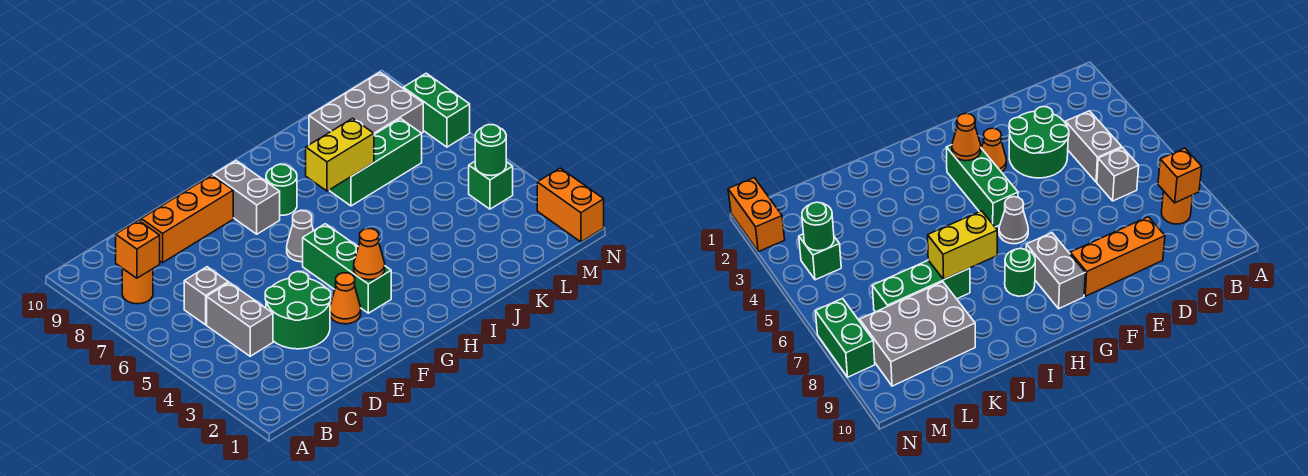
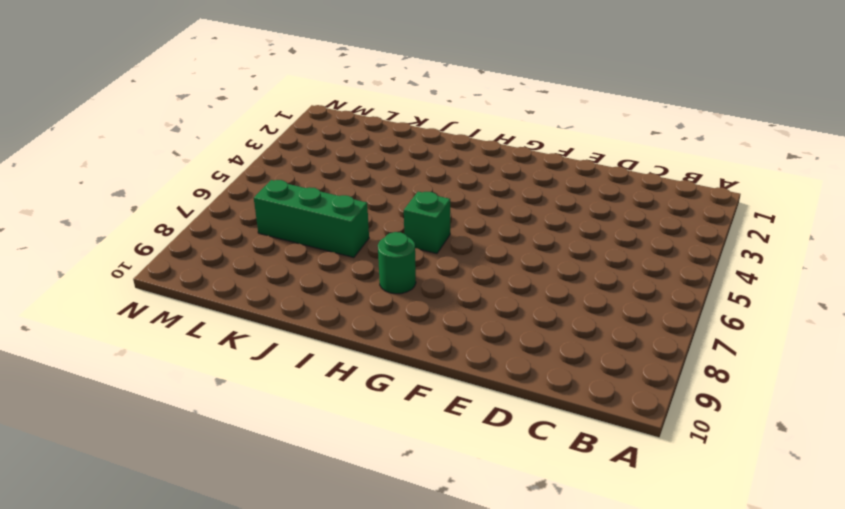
green 1x1 brick [404,192,450,254] -> green 1x1 brick moved to [469,162,513,209]
none -> orange 1x1 round brick [122,268,153,304]
none -> grey 1x2 brick [207,283,273,356]
none -> grey 1x1 brick [184,267,228,325]

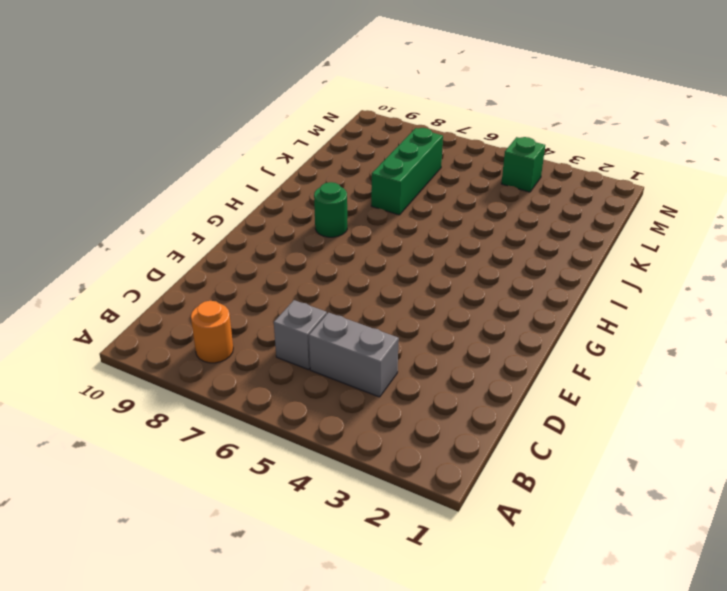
none -> green 2x2 round brick [265,272,331,349]
none -> orange 1x3 brick [141,175,233,263]
none -> orange 1x1 cone [330,273,361,324]

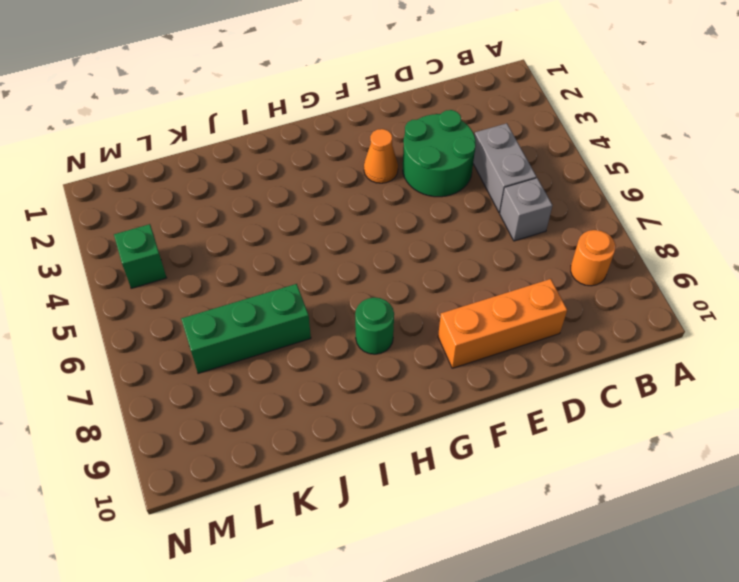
none -> green 1x3 brick [303,224,391,313]
none -> grey 1x1 cone [287,211,314,262]
none -> grey 1x2 brick [213,161,280,234]

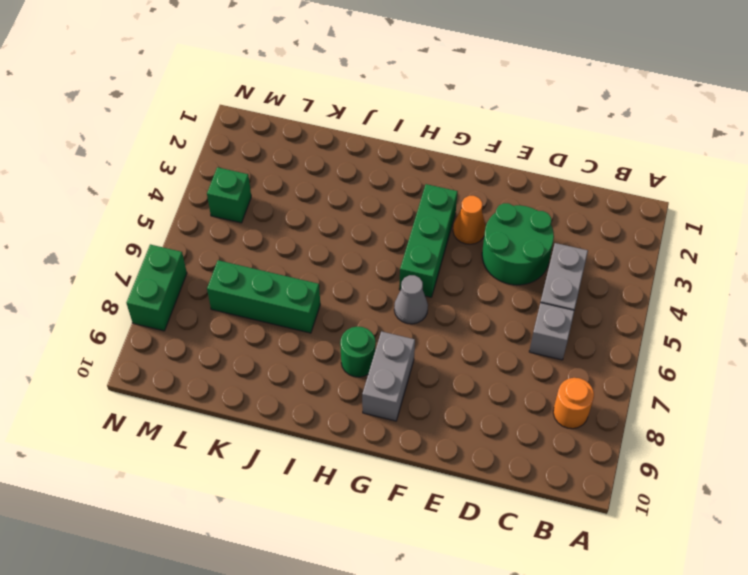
none -> orange 1x3 brick [141,175,233,263]
none -> grey 2x3 brick [309,72,423,145]
none -> orange 1x2 brick [537,168,604,242]

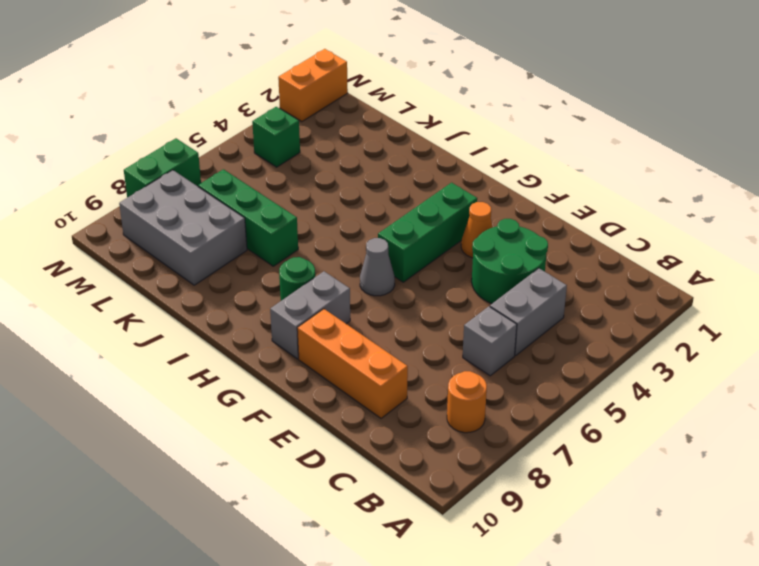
none -> orange 1x1 brick [116,220,160,278]
none -> orange 1x1 cone [354,229,385,280]
none -> yellow 1x2 brick [306,118,374,191]

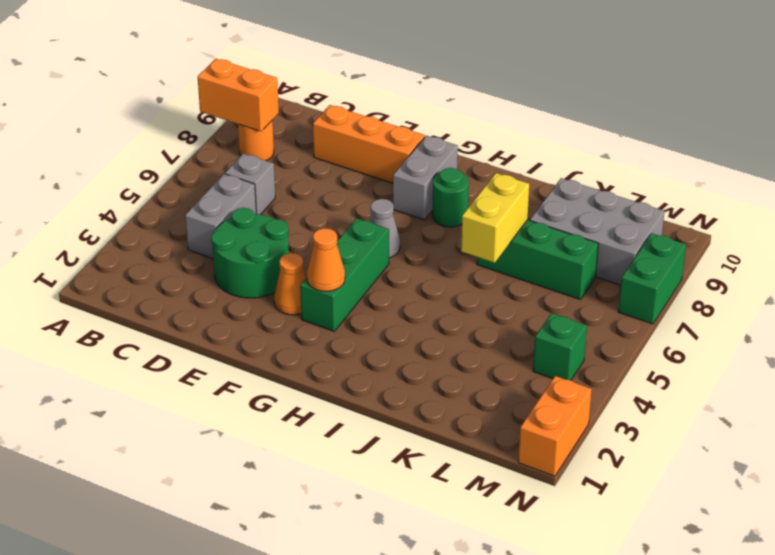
orange 1x2 brick [198,59,279,131] -> orange 1x1 brick [116,220,160,278]
yellow 1x2 brick [461,173,529,263] -> yellow 1x2 brick turned to [306,118,374,191]
none -> green 1x1 round brick [475,125,506,176]

